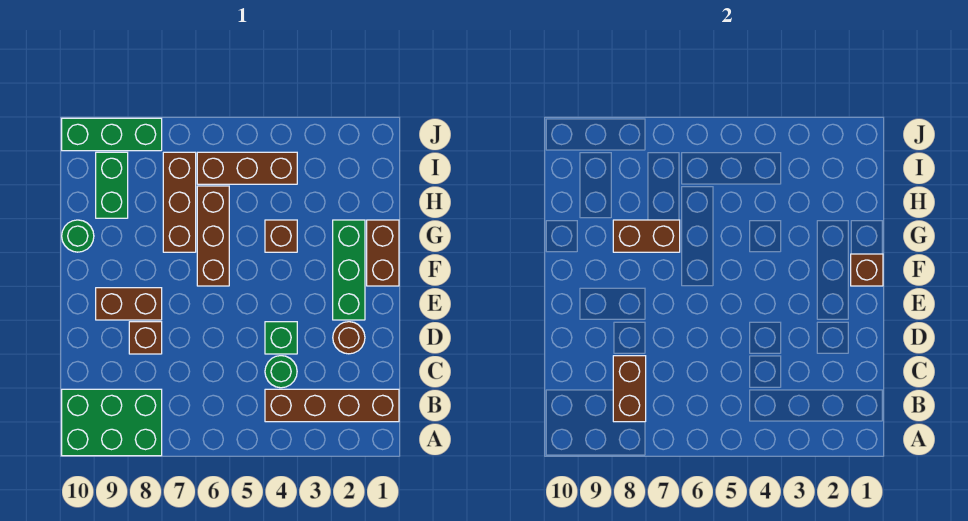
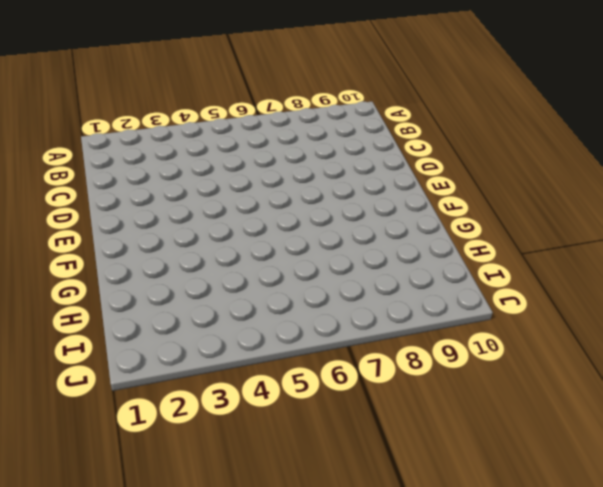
none -> green 2x3 brick [62,389,162,456]
none -> brown 1x4 brick [265,389,399,422]
none -> green 1x1 round brick [265,356,297,388]

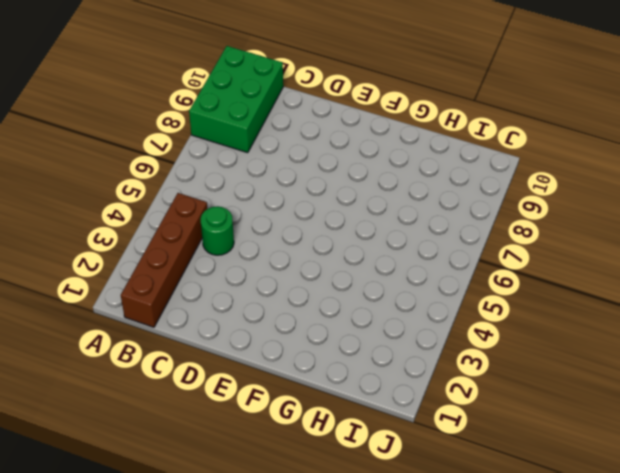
none -> brown 1x1 round brick [333,322,365,354]
none -> green 1x1 brick [265,322,297,354]
none -> brown 1x1 brick [129,322,162,354]

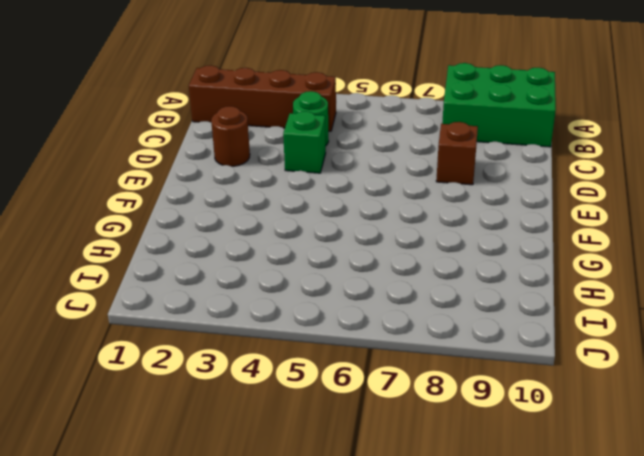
none -> green 1x3 brick [333,220,365,320]
none -> brown 1x2 brick [96,288,162,320]
none -> brown 1x2 brick [367,220,399,286]

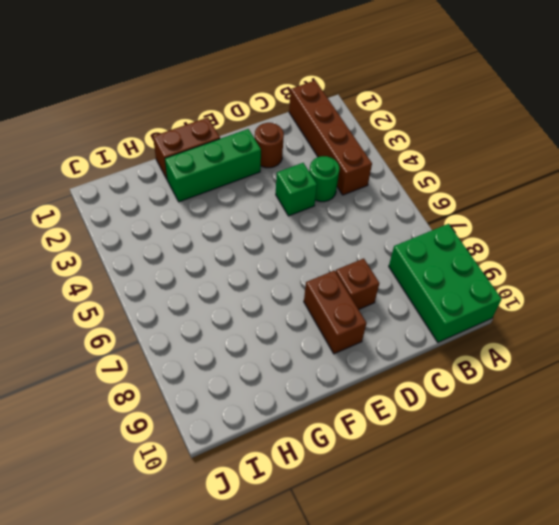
none -> brown 1x3 brick [197,186,229,286]
none -> brown 1x1 brick [265,220,297,252]
none -> brown 1x3 brick [163,152,196,252]

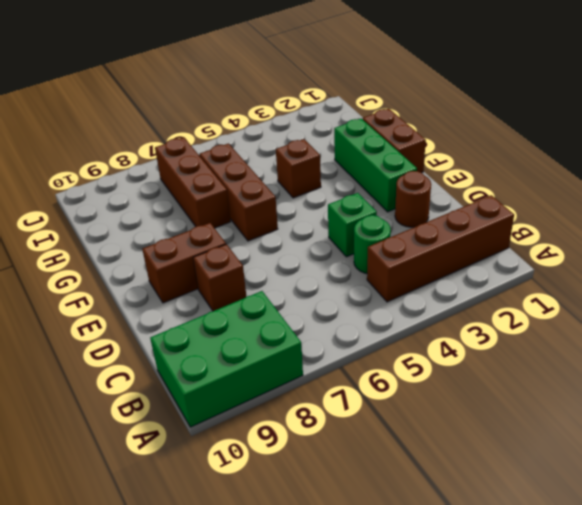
none -> green 1x1 round brick [62,220,94,252]
none -> green 1x2 brick [96,152,128,218]
none -> brown 1x3 brick [197,152,297,184]

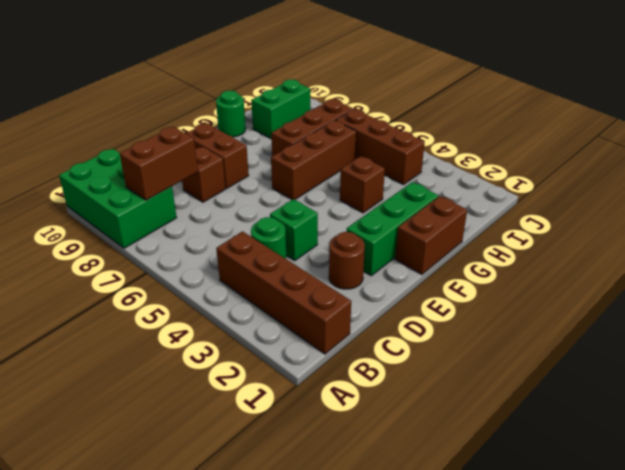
none -> green 1x3 brick [62,118,162,151]
none -> brown 1x1 brick [851,254,883,286]
none -> brown 1x2 brick [613,220,680,252]

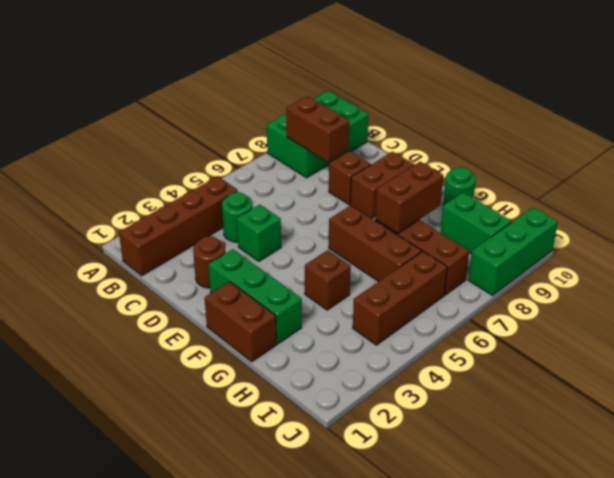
none -> brown 1x1 brick [851,254,883,286]

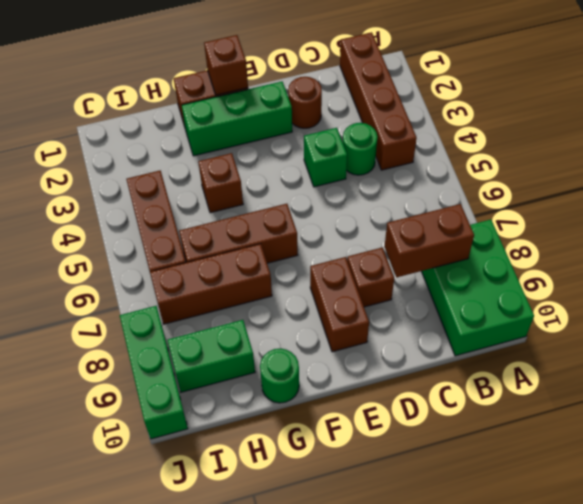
none -> brown 1x2 brick [613,220,680,252]

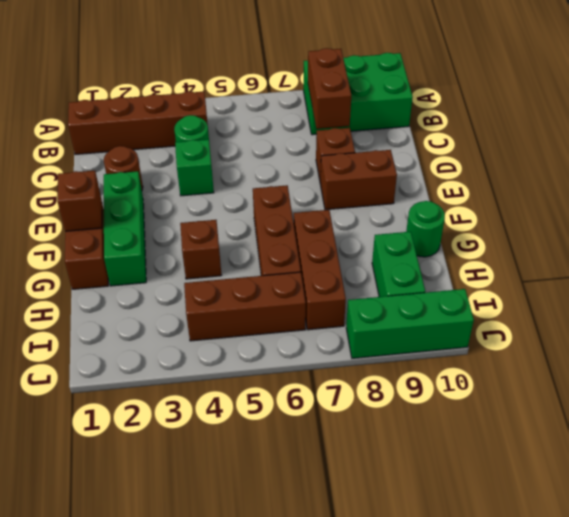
none -> brown 1x2 brick [613,220,680,252]

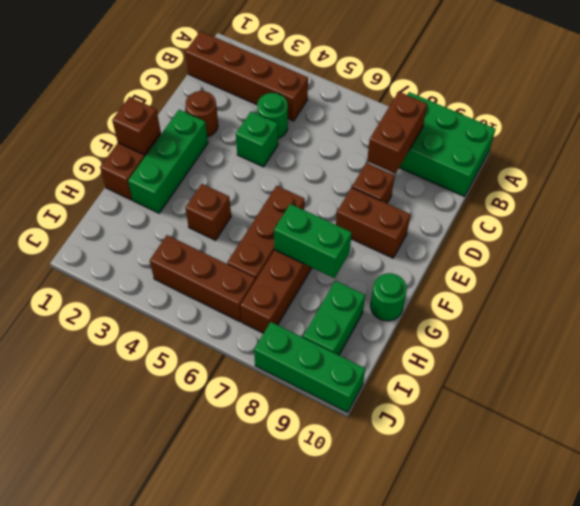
green 1x2 brick [274,204,352,278] -> brown 1x2 brick [613,220,680,252]

